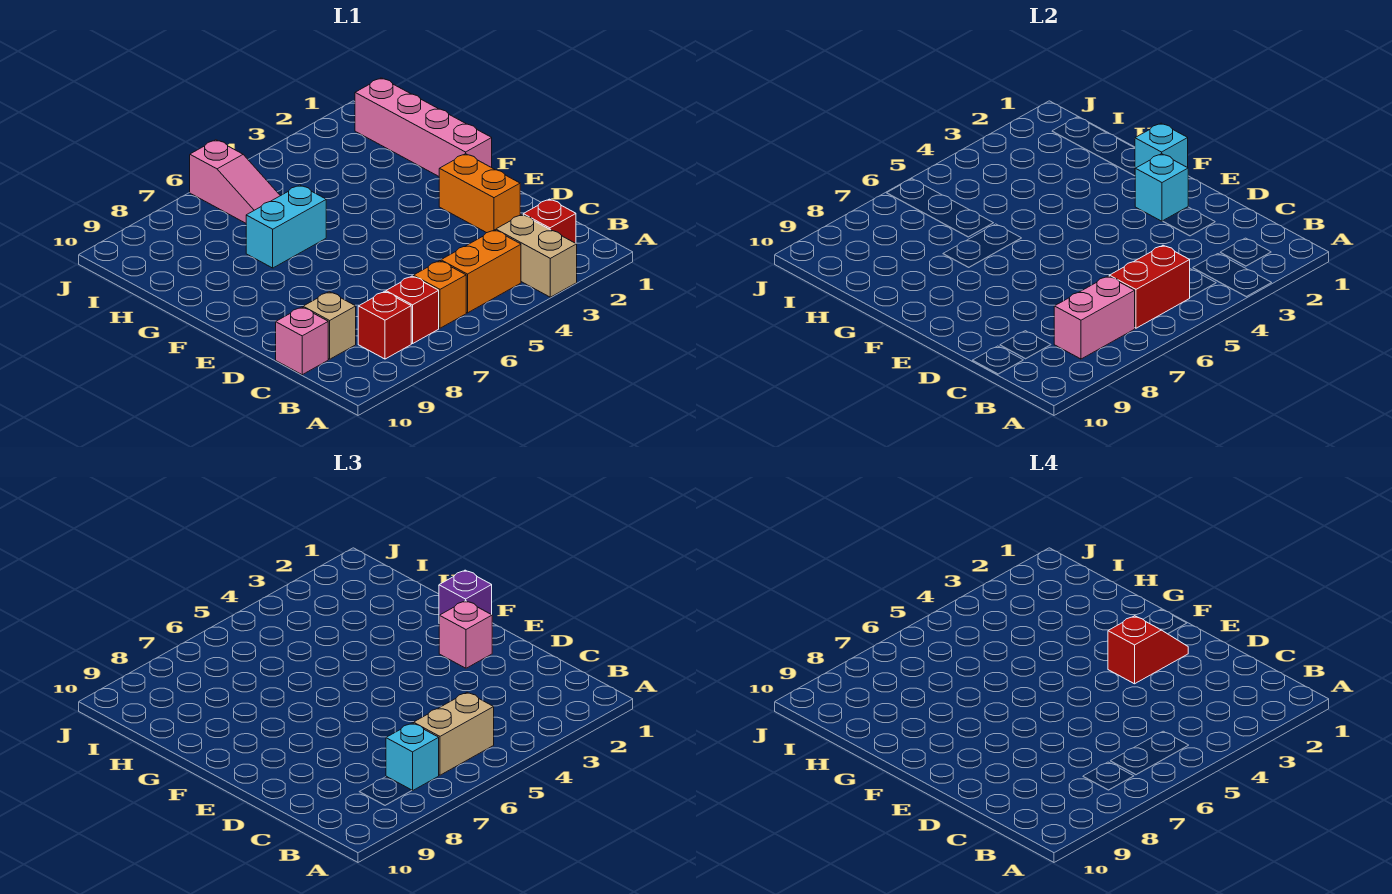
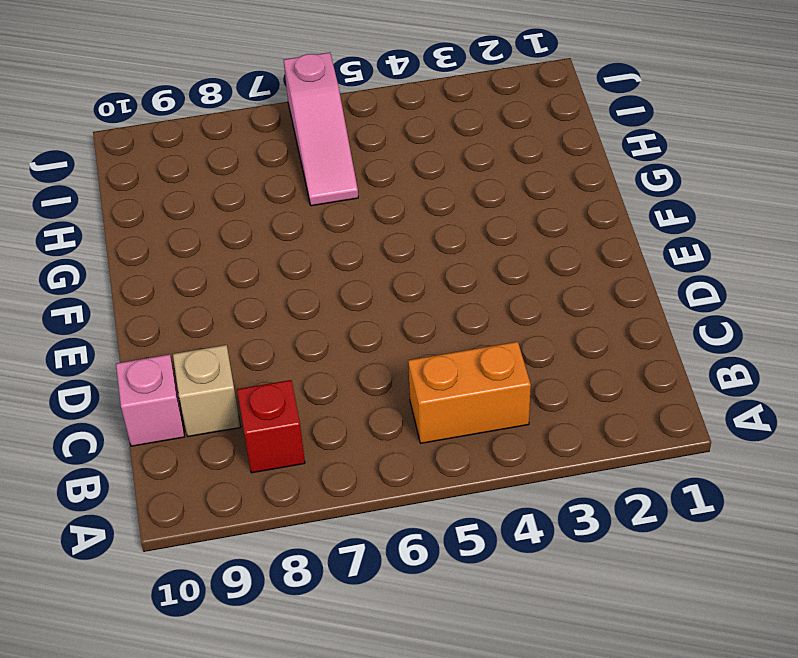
none -> tan 1x2 brick [496,215,577,297]
none -> red 1x1 brick [523,199,576,243]
none -> orange 1x1 brick [413,261,466,328]

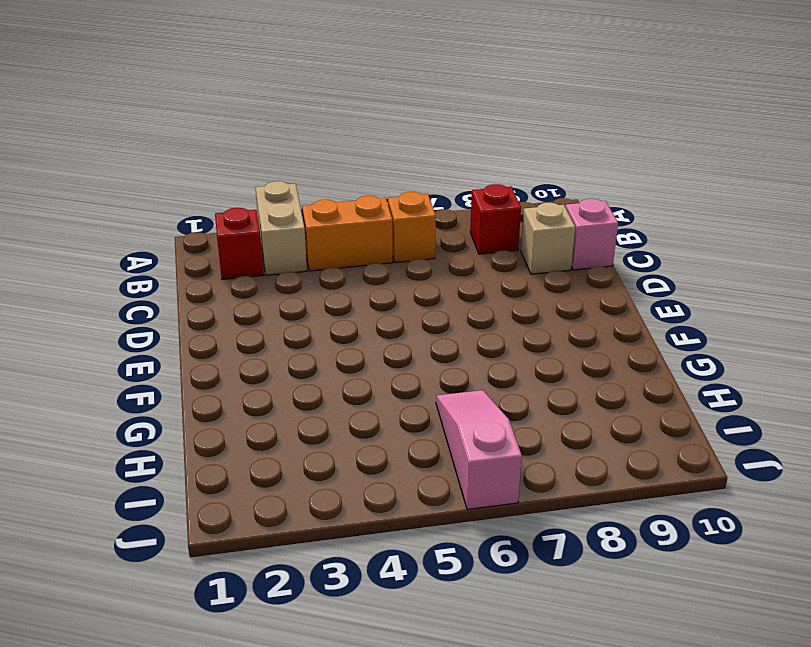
none -> red 1x1 brick [386,276,439,344]
none -> orange 1x2 brick [439,154,520,233]
none -> pink 1x4 brick [355,78,492,176]

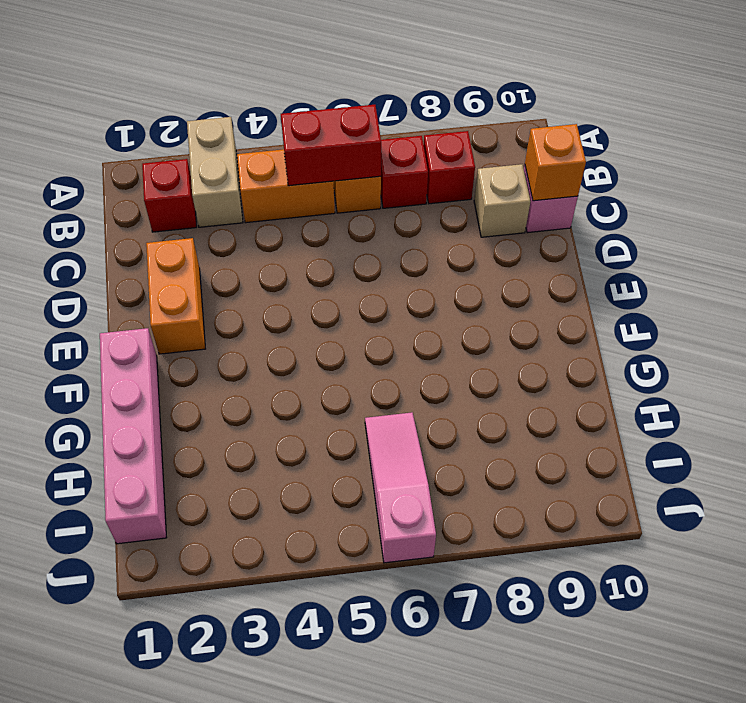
orange 1x1 brick [525,124,586,201] -> none
none -> cyan 1x2 brick [246,185,326,268]
none -> pink 1x2 brick [1054,276,1135,359]
none -> cyan 1x1 brick [1135,154,1188,221]

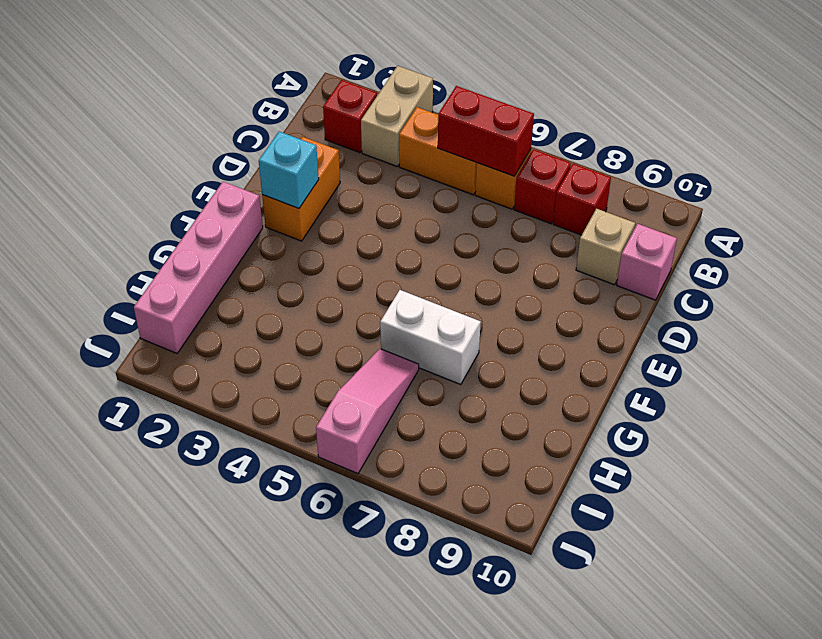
white 1x2 brick [380,290,481,385] -> cyan 1x2 brick [246,185,326,268]
none -> pink 1x2 brick [1054,276,1135,359]
none -> cyan 1x1 brick [1135,123,1188,168]
none -> tan 1x2 brick [413,692,494,775]

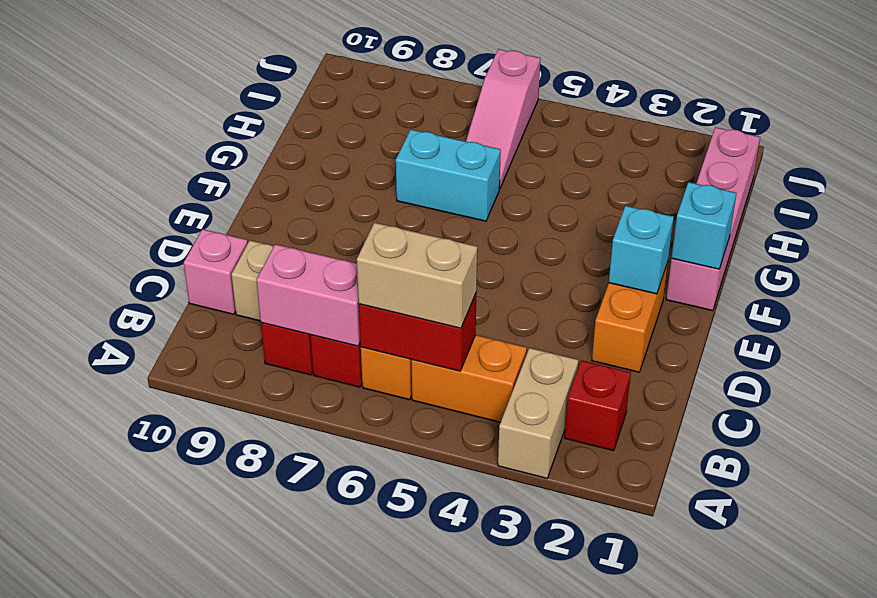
none -> cyan 1x1 brick [386,723,439,791]
none -> pink 1x1 brick [439,601,492,668]
none -> purple 1x1 brick [439,570,492,615]

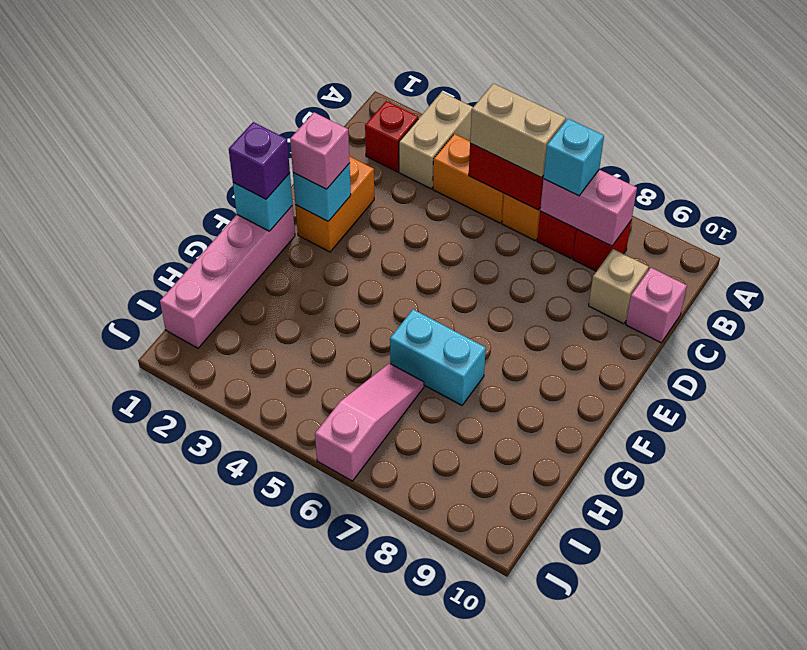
none -> red 1x2 slope [1108,616,1188,684]

